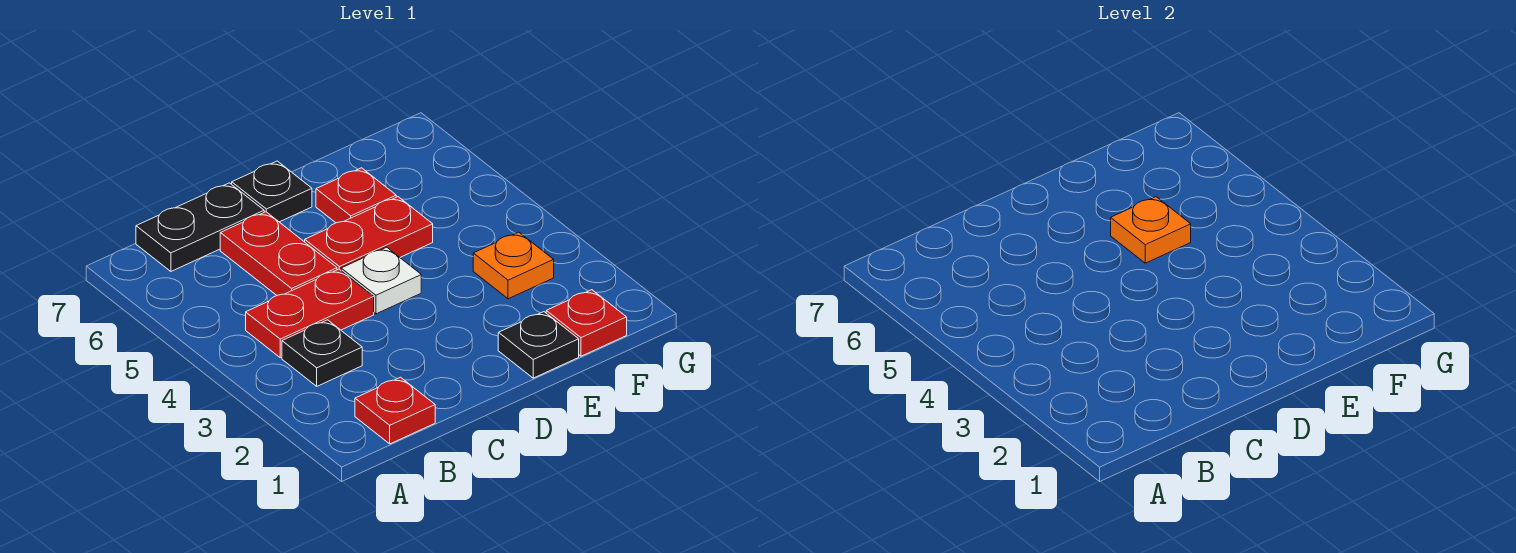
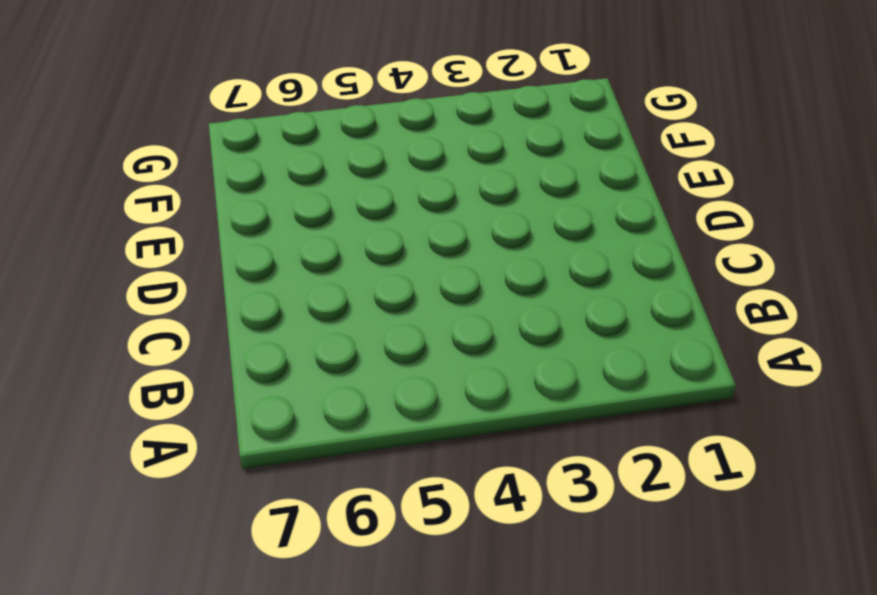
none -> red 1x1 plate [355,377,435,444]
none -> black 1x1 plate [282,320,362,386]
none -> red 1x2 plate [246,269,374,358]

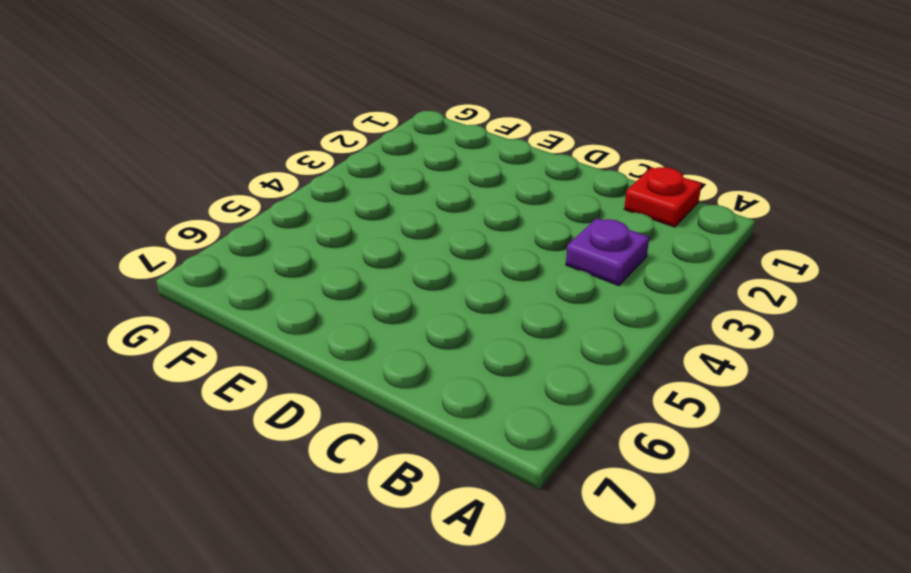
purple 1x1 plate [566,218,649,286] -> black 1x1 plate [282,320,362,386]
none -> red 1x2 plate [246,269,374,358]
none -> black 1x2 plate [136,183,264,271]
none -> red 1x2 plate [220,212,337,295]

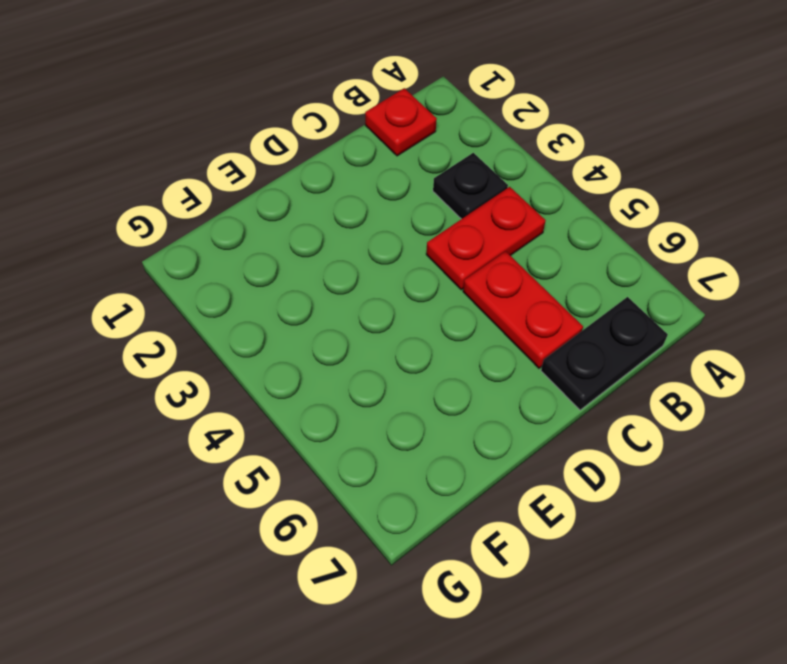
none -> white 1x1 plate [341,247,421,314]
none -> red 1x2 plate [305,197,433,270]
none -> black 1x1 plate [232,161,312,222]

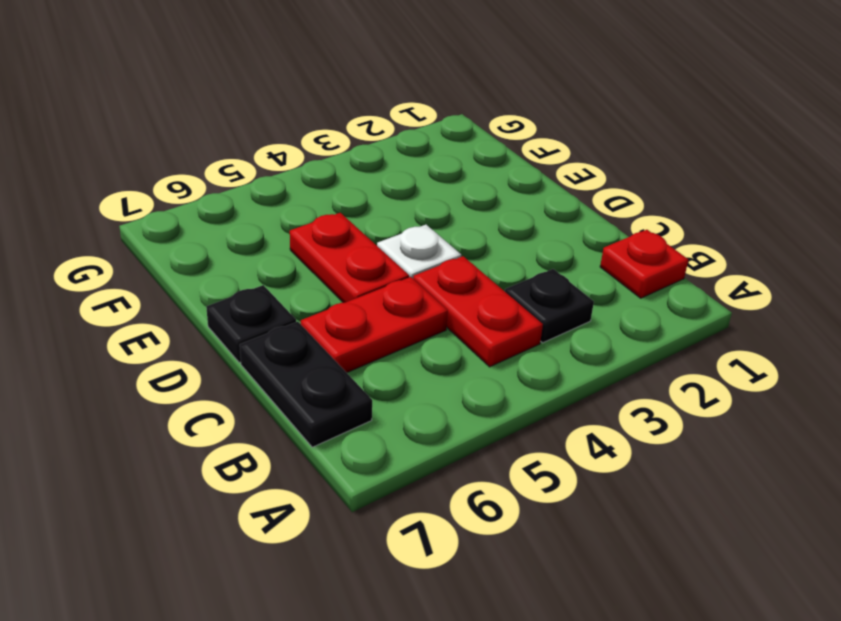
none -> black 1x1 plate [498,312,579,378]
none -> red 1x1 plate [316,168,396,223]
none -> red 1x1 plate [546,290,627,356]

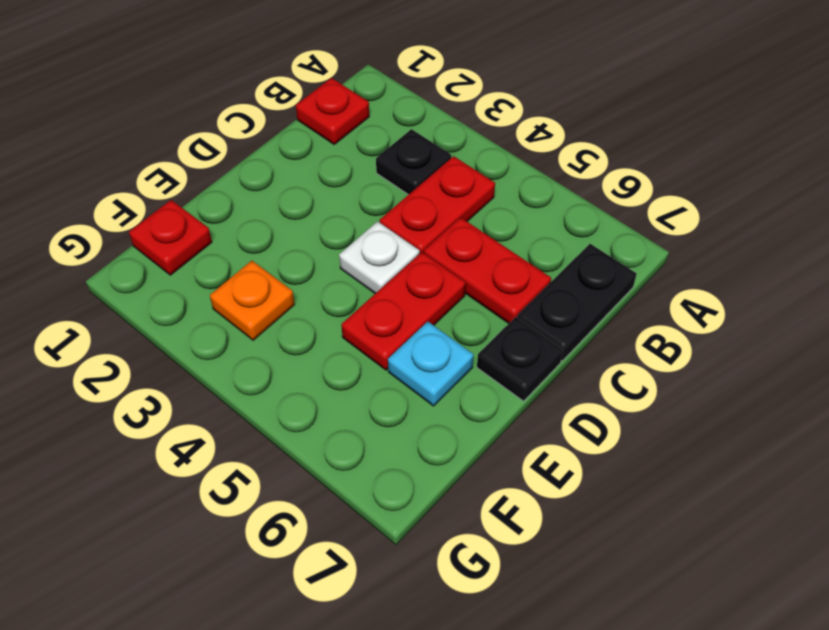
cyan 1x1 plate [388,322,473,406] -> red 1x1 plate [316,168,396,223]
none -> black 1x1 plate [498,312,579,378]
none -> orange 1x1 plate [1111,197,1191,263]

